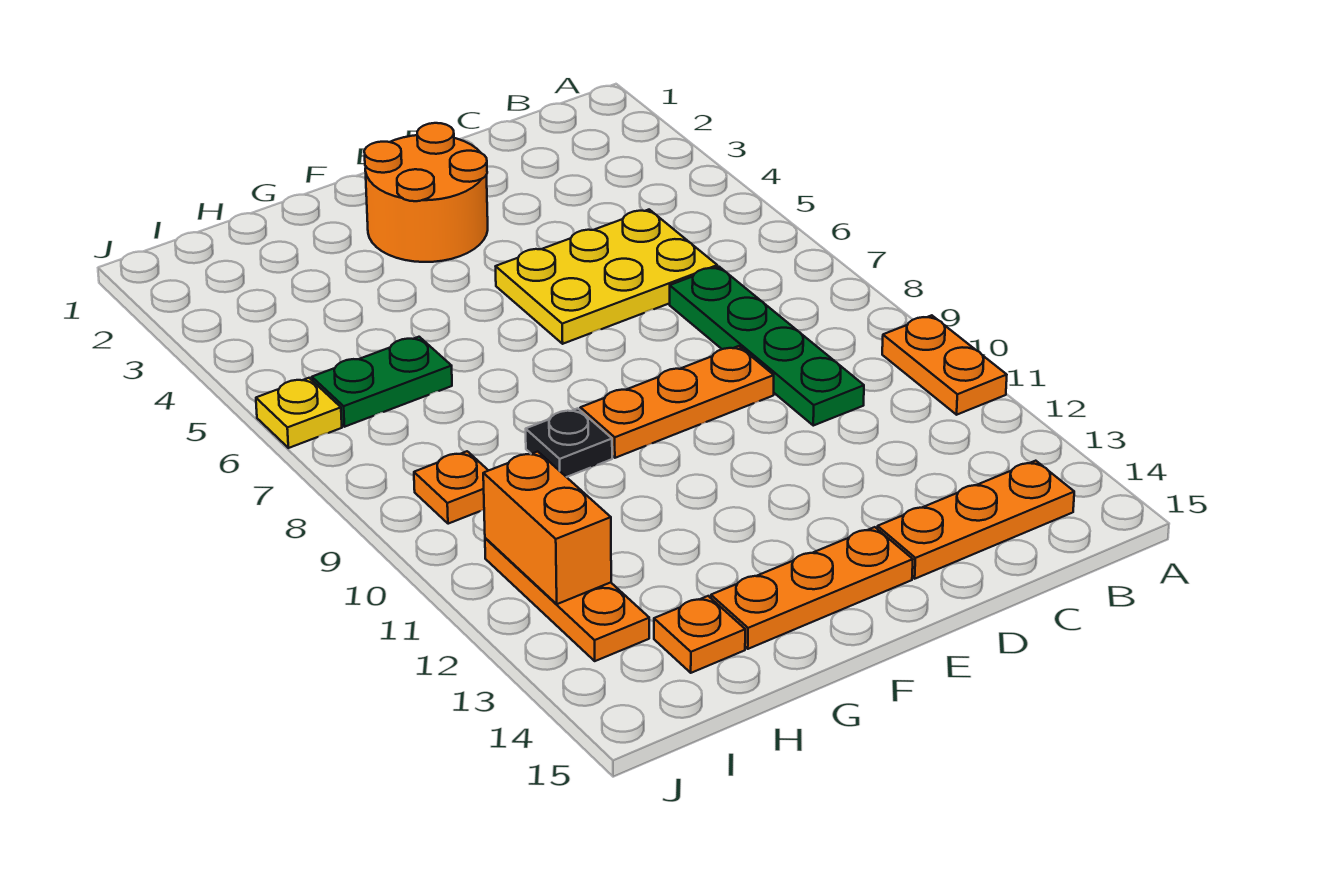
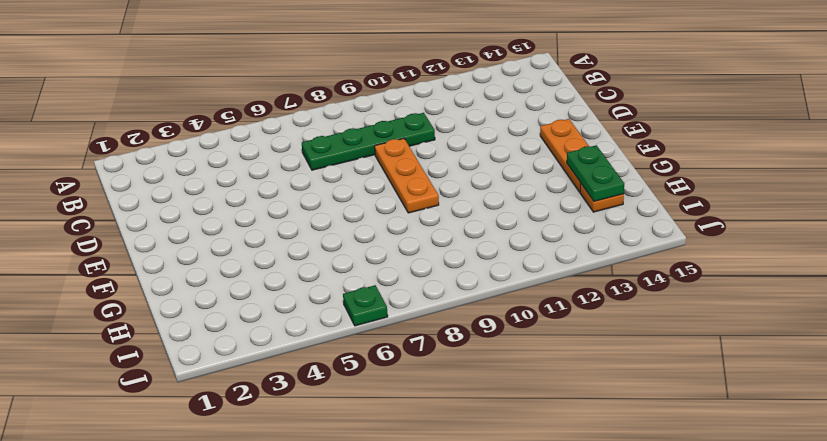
green 1x2 plate [567,145,624,201] -> green 1x2 plate moved to [312,337,452,427]
green 1x1 plate [343,285,388,326] -> yellow 1x1 plate [256,378,342,448]
none -> orange 1x2 plate [882,315,1007,415]
none -> orange 1x3 plate [877,461,1074,579]
none -> yellow 2x3 plate [496,210,717,344]

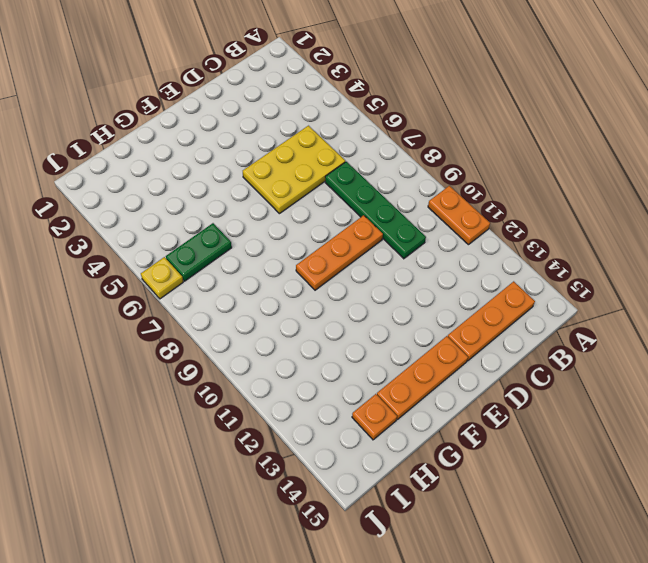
none -> orange 2x2 round brick [364,123,488,262]
none -> black 1x1 plate [526,408,612,477]
none -> orange 1x1 plate [414,451,489,524]

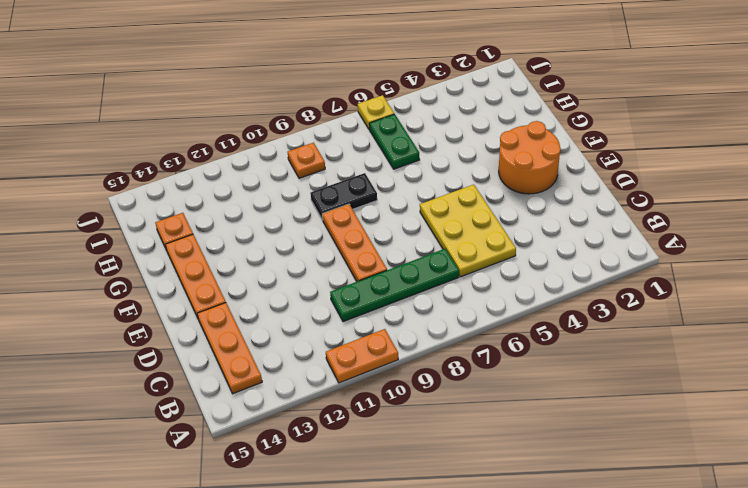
black 1x2 plate [310,173,377,220] -> black 1x1 plate [526,408,612,477]
none -> orange 1x3 plate [485,538,649,661]
none -> orange 1x2 brick [483,452,611,604]

